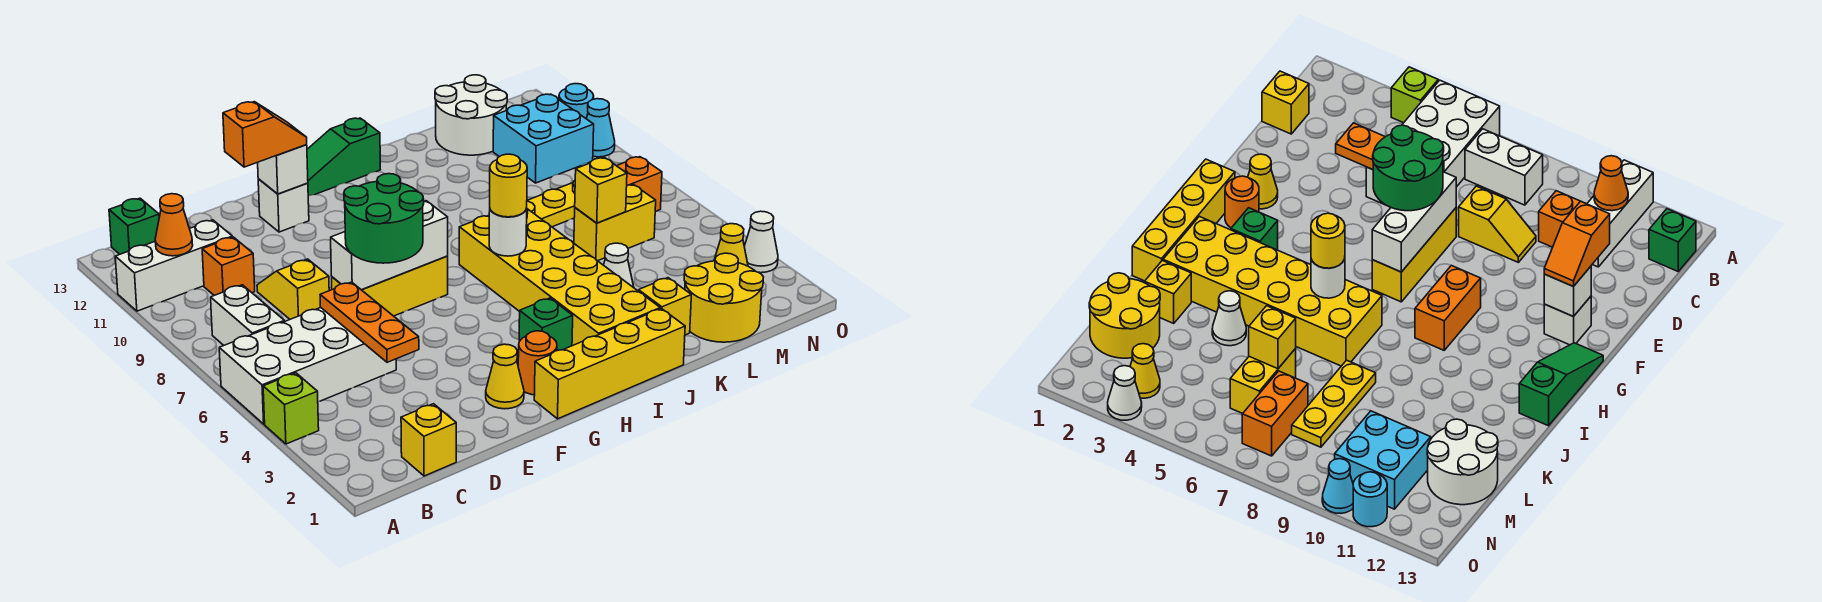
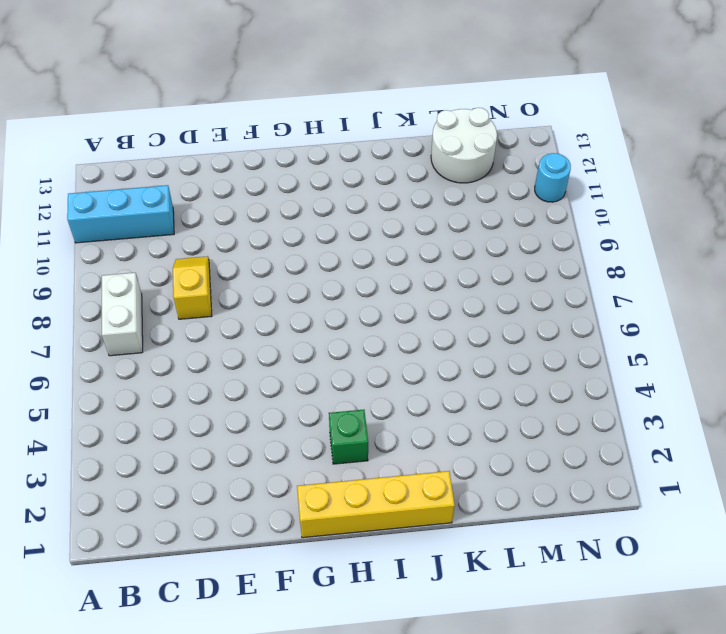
cyan 1x3 brick [67,185,174,243] -> white 1x3 brick [115,220,232,311]
none -> lime 1x1 brick [263,373,319,444]
none -> white 2x4 brick [219,308,396,424]
none -> green 1x1 brick [109,198,159,254]
none -> yellow 1x1 brick [401,404,456,476]

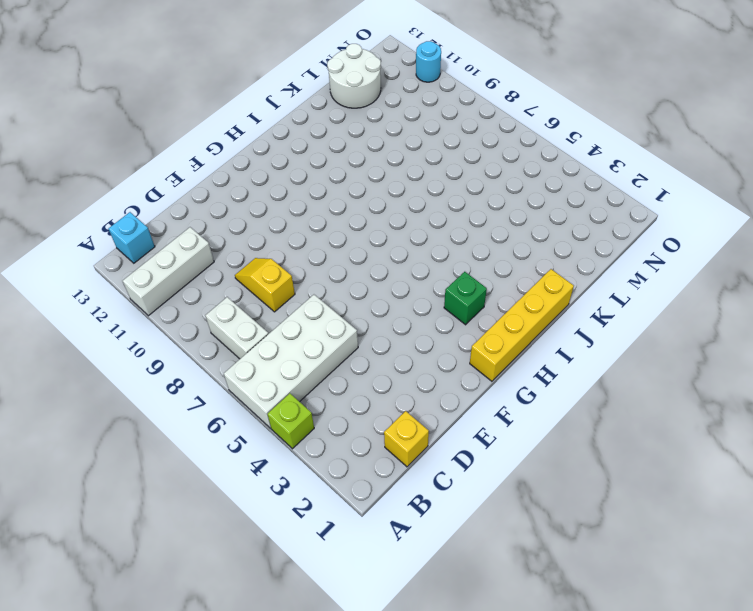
cyan 1x1 brick [108,212,155,263] -> green 1x1 brick [109,198,159,254]
none -> orange 1x1 brick [202,237,255,295]
none -> yellow 1x3 brick [332,256,448,316]
none -> yellow 1x1 cone [486,344,524,409]
none -> white 1x1 brick [258,179,309,232]

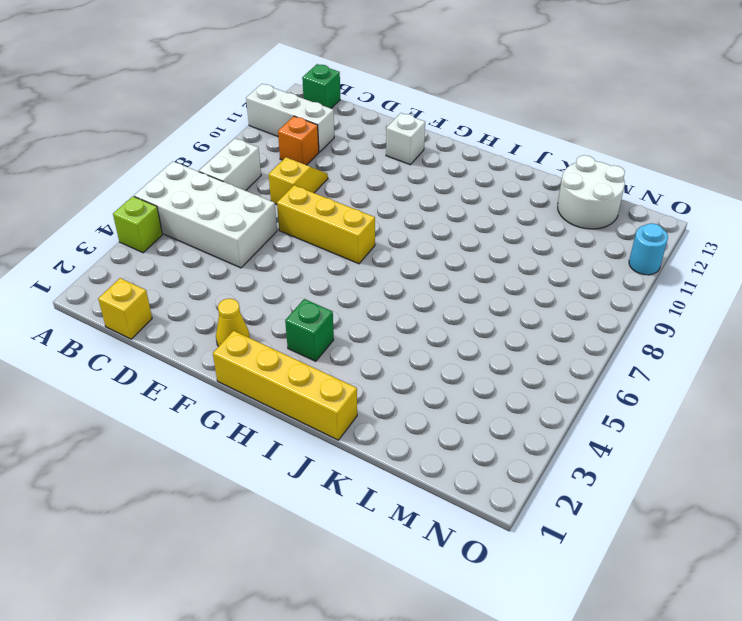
none -> orange 1x1 round brick [518,331,557,395]
none -> orange 1x2 brick [1415,265,1481,350]
none -> green 1x3 slope [307,118,380,196]
none -> yellow 2x6 brick [459,209,660,346]

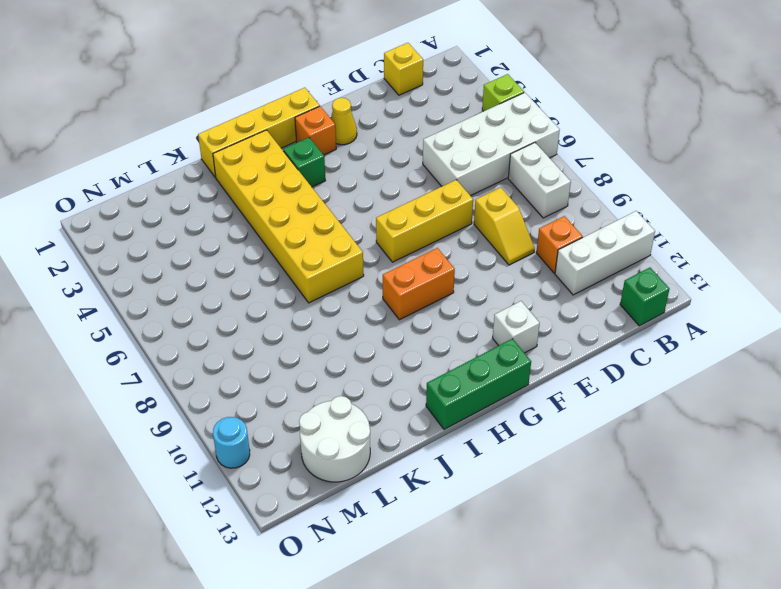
orange 1x1 brick [295,106,336,155] -> orange 1x1 round brick [518,331,557,395]
green 1x3 brick [426,339,531,429] -> green 1x3 slope [307,118,380,196]
none -> yellow 1x1 brick [639,278,691,335]
none -> white 1x1 cone [604,243,634,288]
none -> yellow 1x3 plate [527,181,575,227]
none -> yellow 2x2 round brick [684,253,763,342]

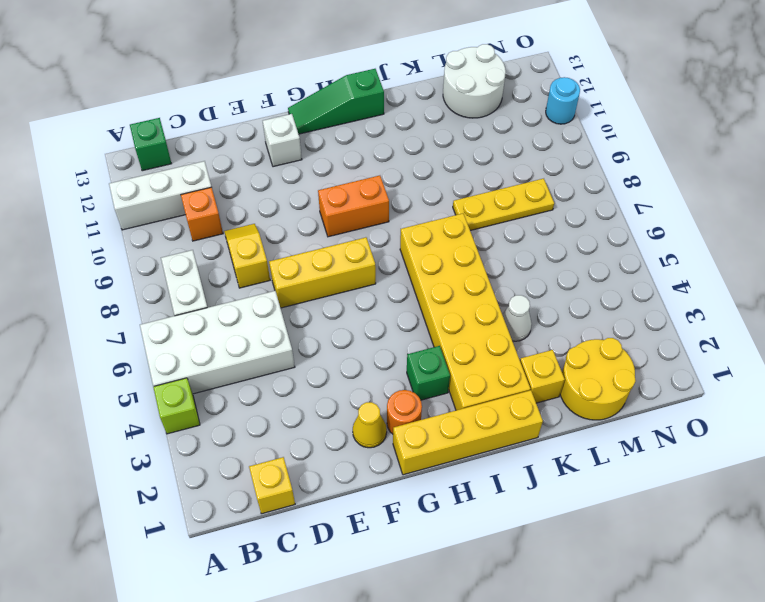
none -> yellow 1x2 brick [574,185,656,261]
none -> orange 1x2 brick [617,157,662,211]
none -> cyan 2x2 brick [493,94,594,183]
none -> yellow 1x1 cone [714,224,748,266]

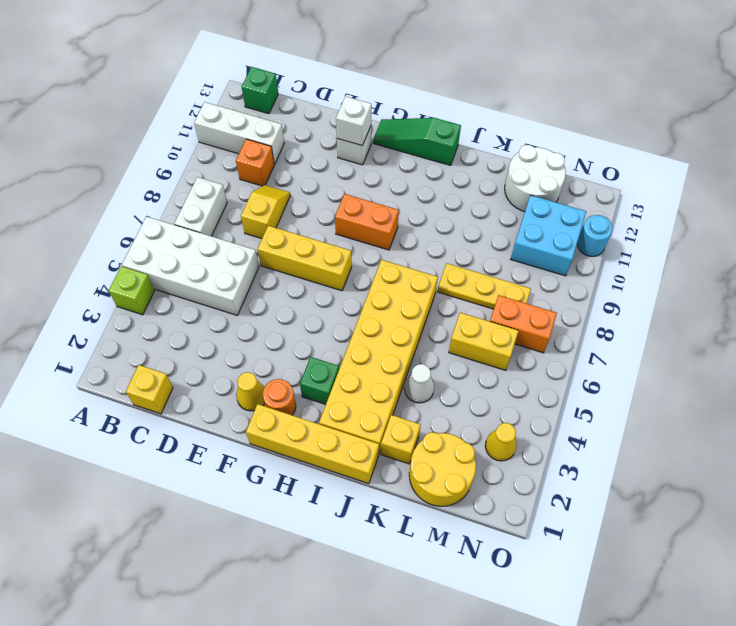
none -> white 1x1 cone [744,211,778,273]
none -> cyan 1x1 cone [586,99,615,157]
none -> orange 1x1 cone [155,194,193,256]
none -> orange 1x3 plate [320,282,419,362]

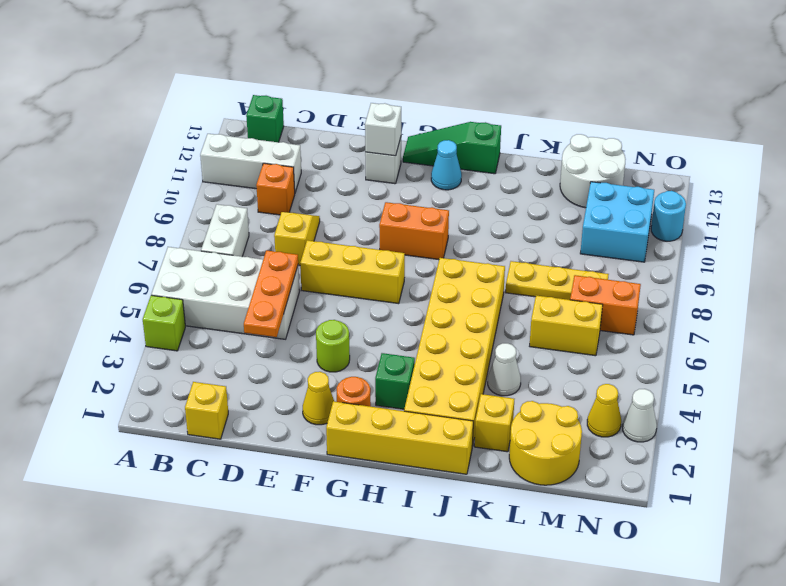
lime 1x1 round brick [316,320,350,372] -> none
cyan 1x1 cone [431,140,462,190] -> cyan 1x1 cone moved to [586,99,615,157]
none -> orange 1x1 cone [155,194,193,256]
none -> white 1x3 brick [331,201,448,290]
none -> white 1x1 round brick [489,209,527,256]
none -> yellow 1x1 brick [575,158,627,223]

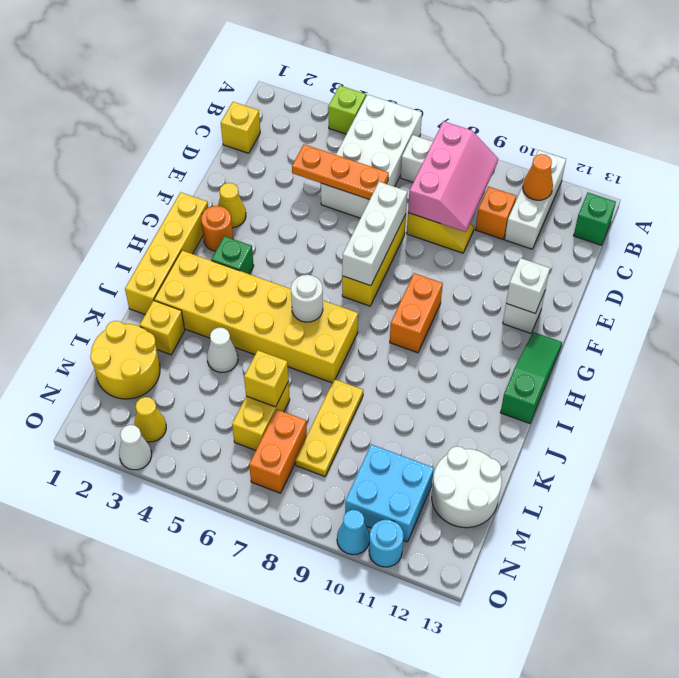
pink 2x3 slope [408,121,498,232] -> none
none -> green 2x2 round brick [344,174,424,263]
none -> orange 1x2 slope [223,102,307,167]
none -> yellow 1x1 round brick [490,154,527,217]

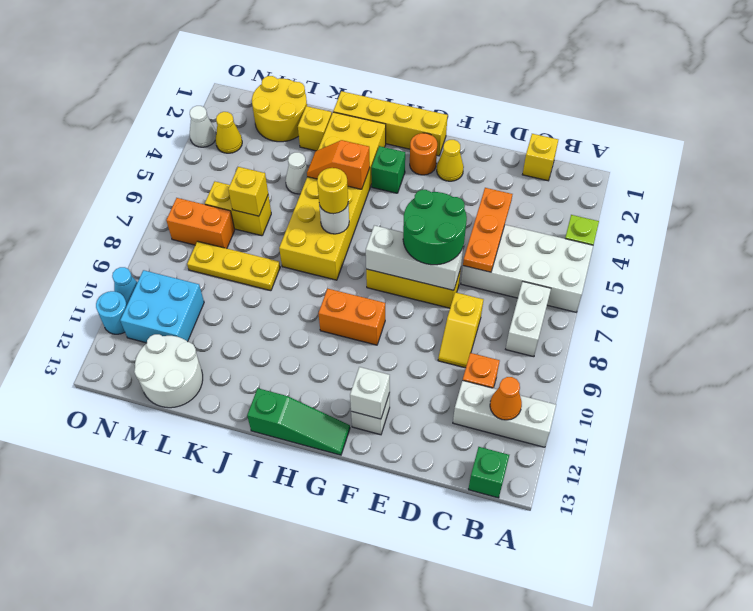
orange 1x2 slope [307,140,370,189] -> orange 1x2 slope moved to [223,102,307,167]

